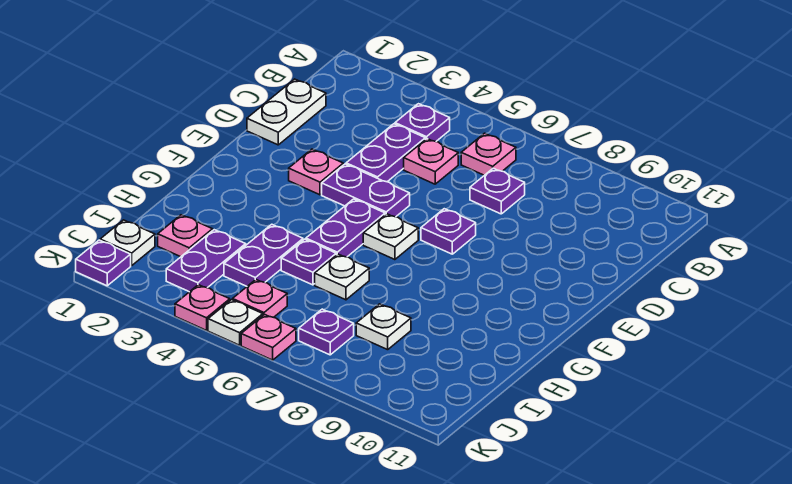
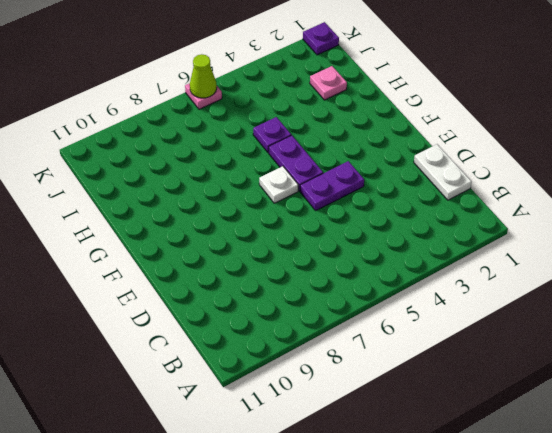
lime 1x1 cone [190,54,217,98] -> none
none -> purple 1x1 plate [395,104,450,141]
none -> pink 1x1 plate [461,133,516,175]
none -> purple 1x2 plate [346,124,425,182]

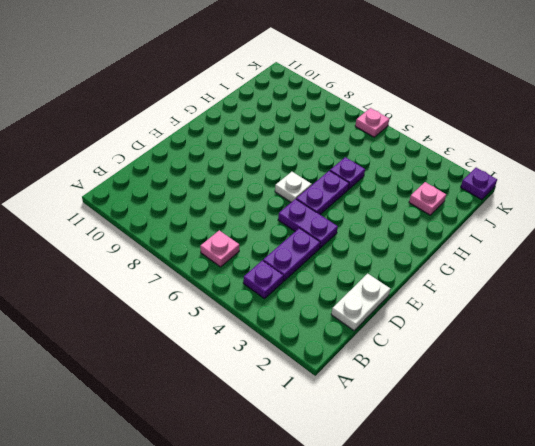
none -> pink 1x1 plate [404,139,458,184]
none -> purple 1x1 plate [470,168,525,214]
none -> pink 1x1 plate [289,149,343,195]

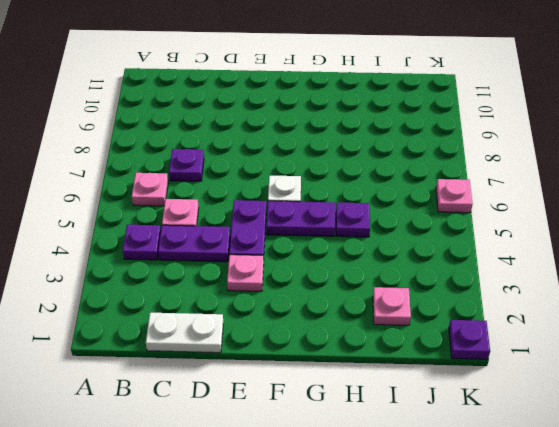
none -> purple 1x1 plate [421,209,476,254]
none -> purple 1x2 plate [224,224,303,286]
none -> white 1x1 plate [315,254,369,300]

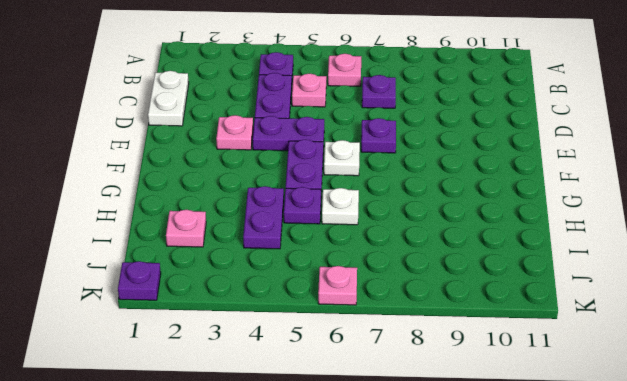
none -> purple 1x2 plate [166,230,246,292]
none -> white 1x1 plate [356,304,411,350]
none -> white 1x1 plate [100,220,155,266]

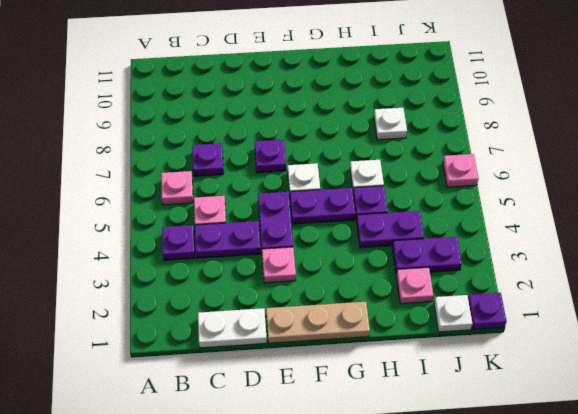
tan 1x3 plate [266,302,370,343] -> none
none -> pink 1x1 plate [233,280,287,317]
none -> purple 1x1 plate [299,309,354,355]
none -> pink 1x1 plate [175,285,230,330]

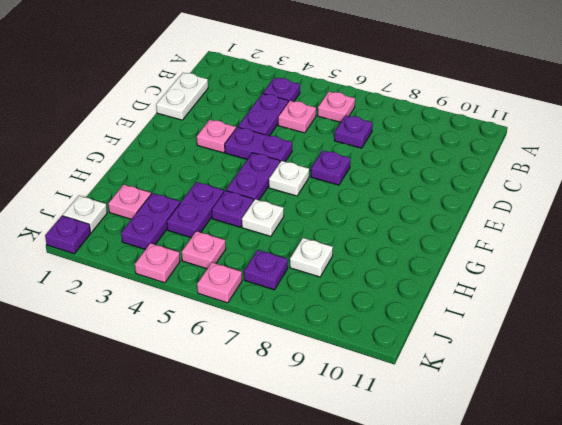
none -> white 1x1 plate [208,300,263,345]

